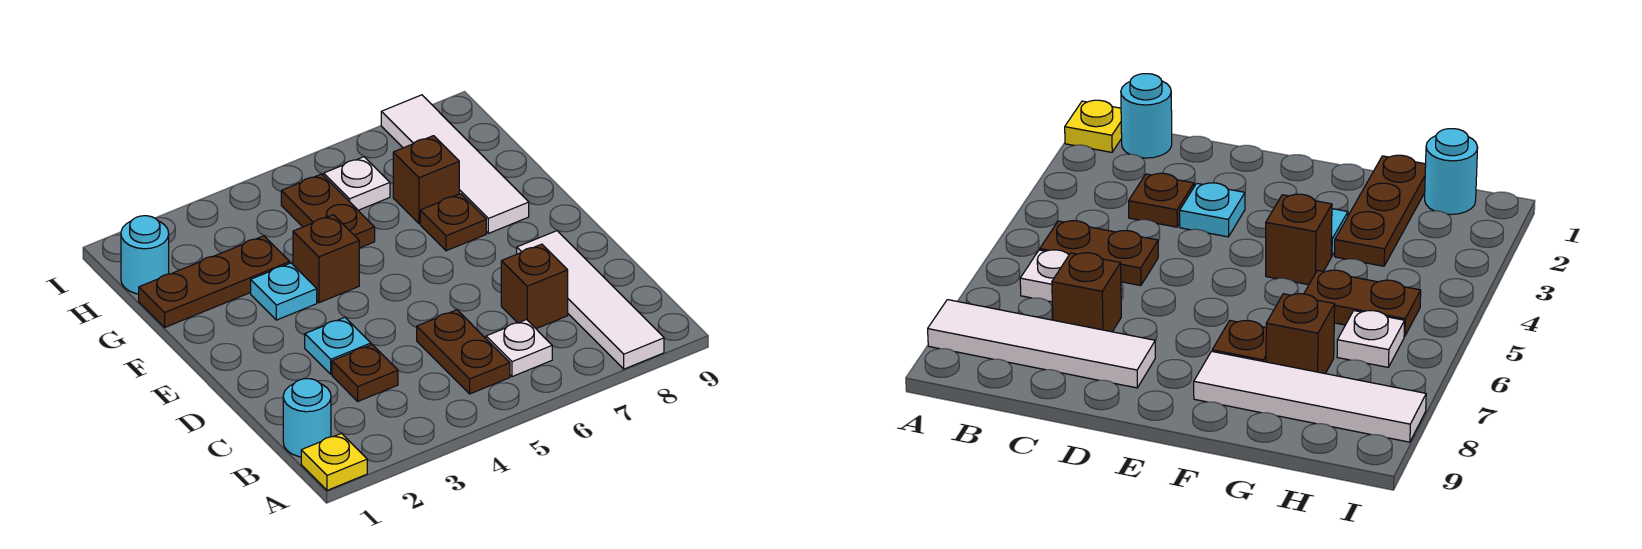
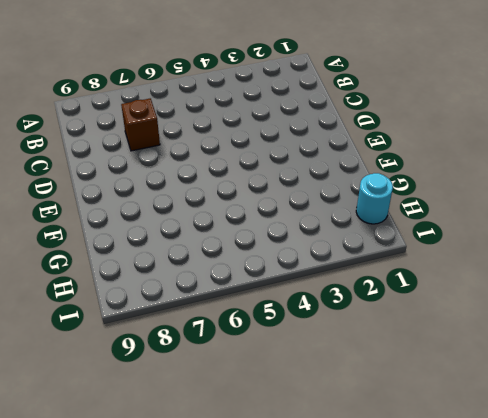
none -> yellow 1x1 plate [301,433,367,490]
none -> white 1x4 tile [517,231,664,369]
none -> cyan 1x1 round brick [283,379,331,457]

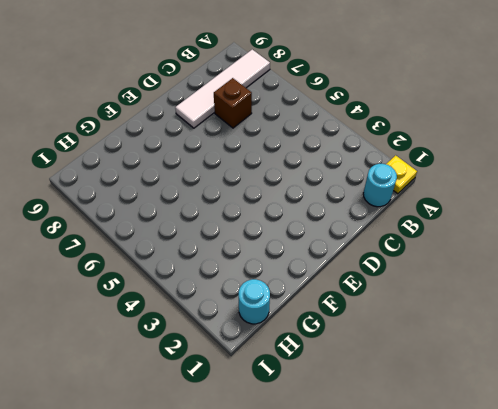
none -> brown 1x2 plate [417,310,510,394]
none -> white 1x1 plate [486,320,552,377]
none -> brown 1x1 plate [332,345,398,401]

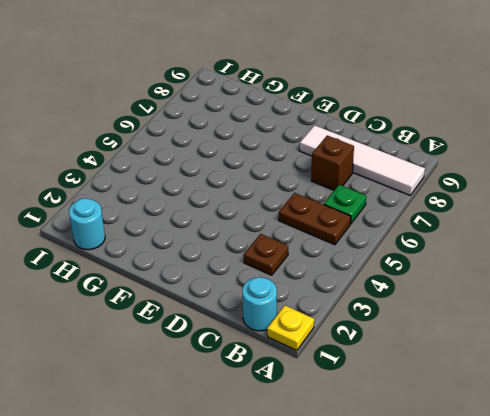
green 1x1 plate [324,185,366,224] -> white 1x1 plate [486,320,552,377]
none -> cyan 1x1 plate [305,317,371,374]
none -> cyan 1x1 plate [251,263,317,320]
none -> brown 1x1 brick [293,215,359,303]

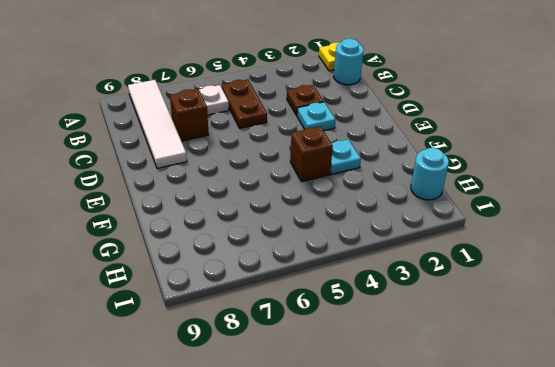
none -> brown 1x1 plate [420,194,486,251]
none -> white 1x4 tile [381,95,529,233]
none -> brown 1x3 plate [139,236,290,327]

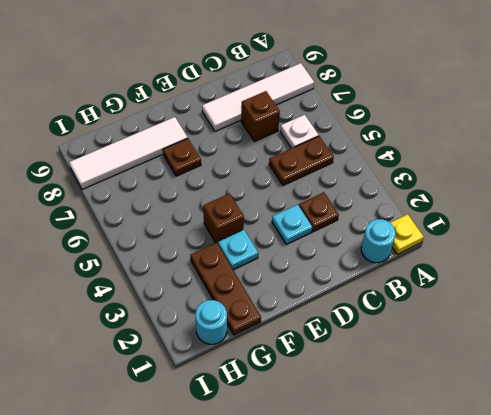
none -> brown 1x2 plate [281,174,375,248]
none -> brown 1x1 brick [393,136,459,224]
none -> white 1x1 plate [324,157,390,210]

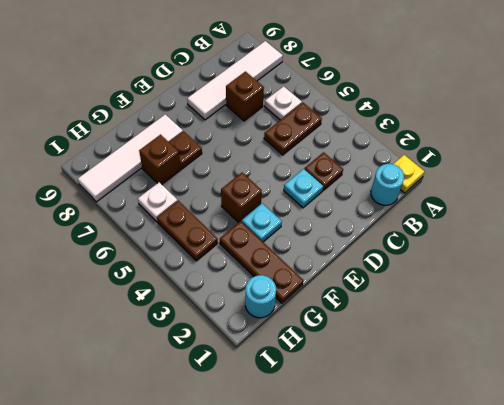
brown 1x2 plate [157,201,218,261] -> brown 1x2 plate turned to [281,174,375,248]

